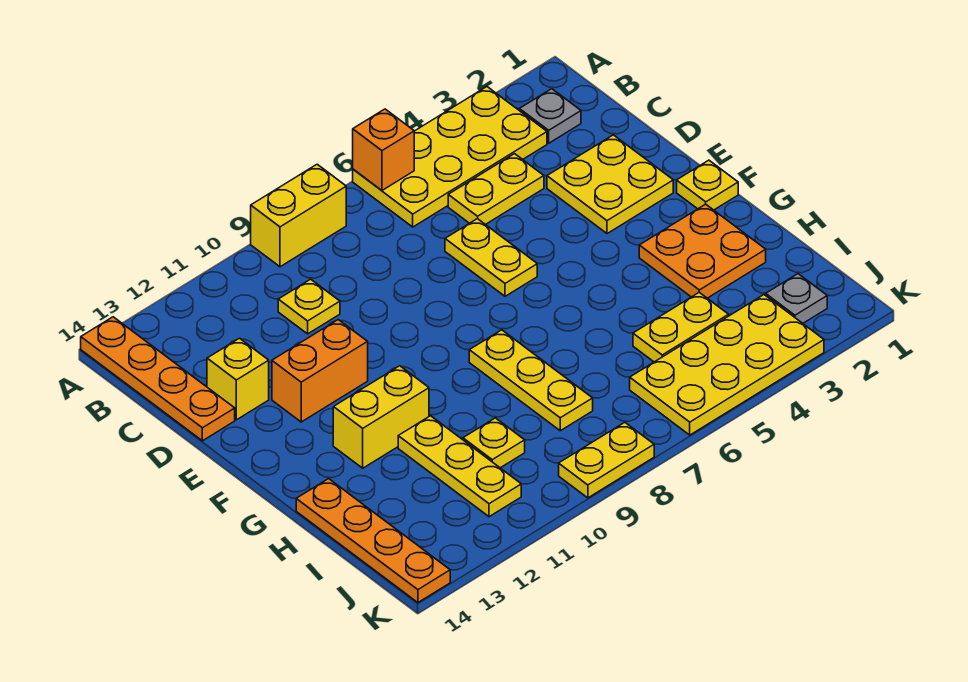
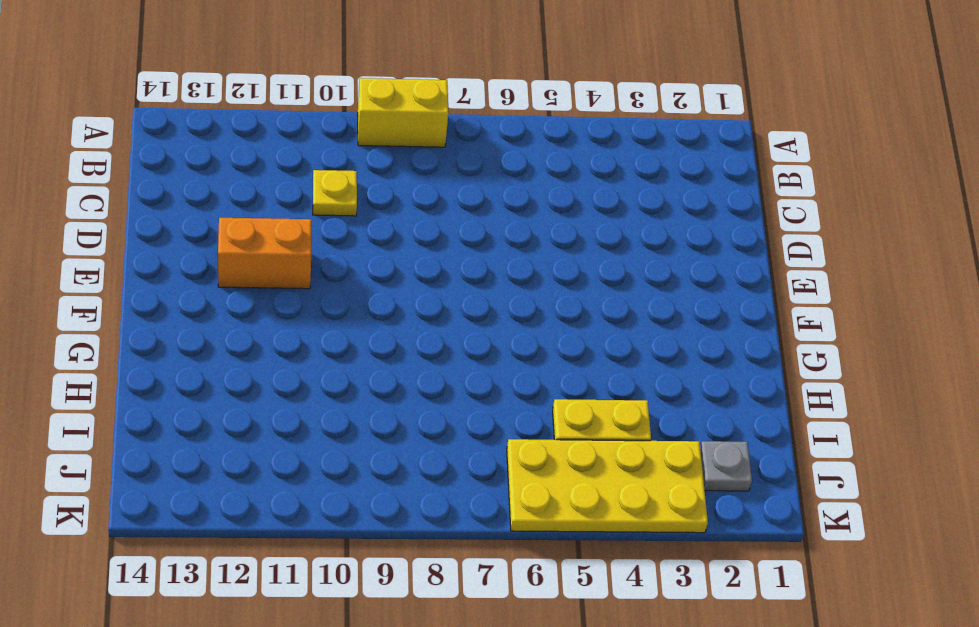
none -> yellow 2x4 plate [353,87,547,227]
none -> orange 1x4 plate [81,317,235,441]
none -> grey 1x1 plate [519,89,581,143]

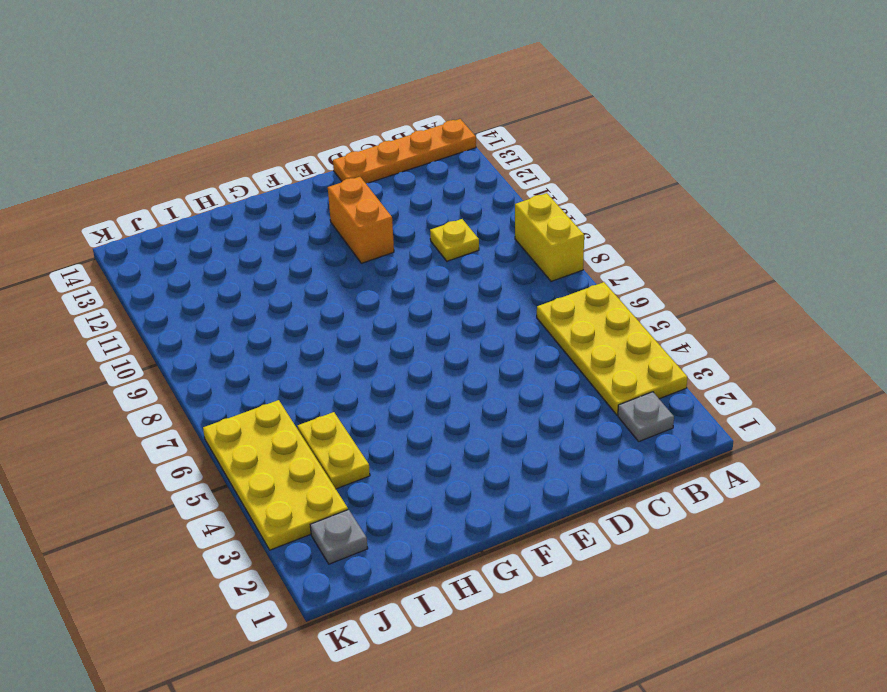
none -> yellow 1x2 plate [448,154,544,225]
none -> yellow 2x2 plate [547,135,673,234]
none -> yellow 1x2 plate [445,219,537,296]

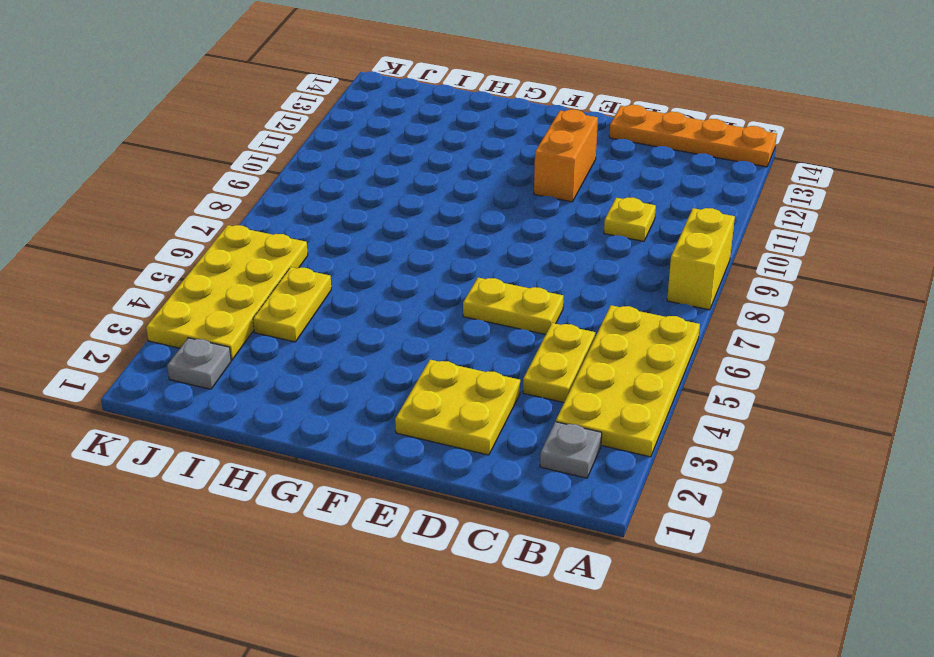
none -> yellow 1x1 brick [207,338,269,420]
none -> yellow 1x1 plate [677,160,738,210]
none -> orange 2x2 plate [639,204,766,298]

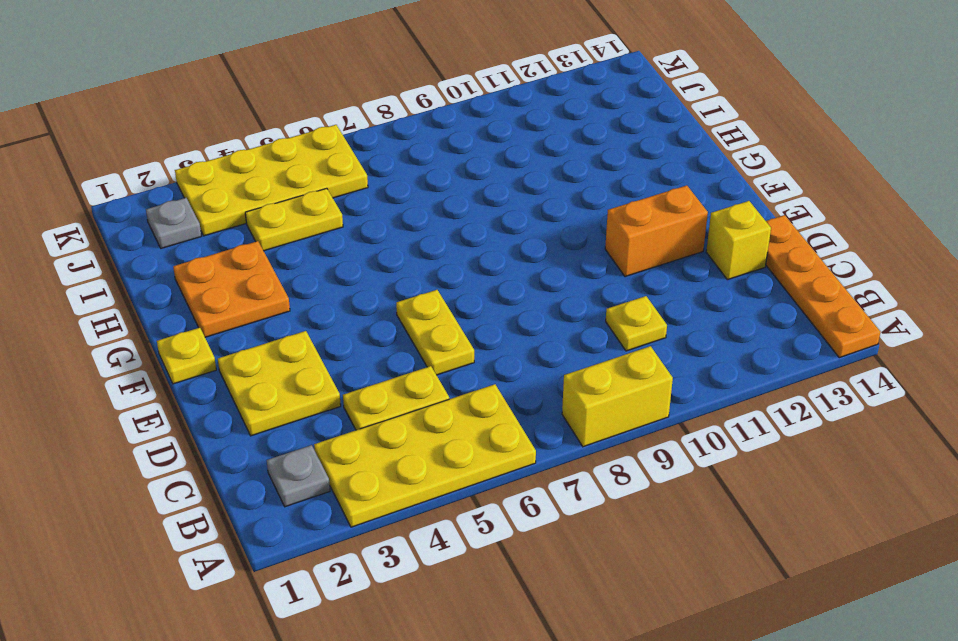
none -> yellow 1x3 plate [469,330,593,431]
none -> yellow 1x2 brick [333,366,429,468]
none -> yellow 1x3 plate [398,416,521,517]

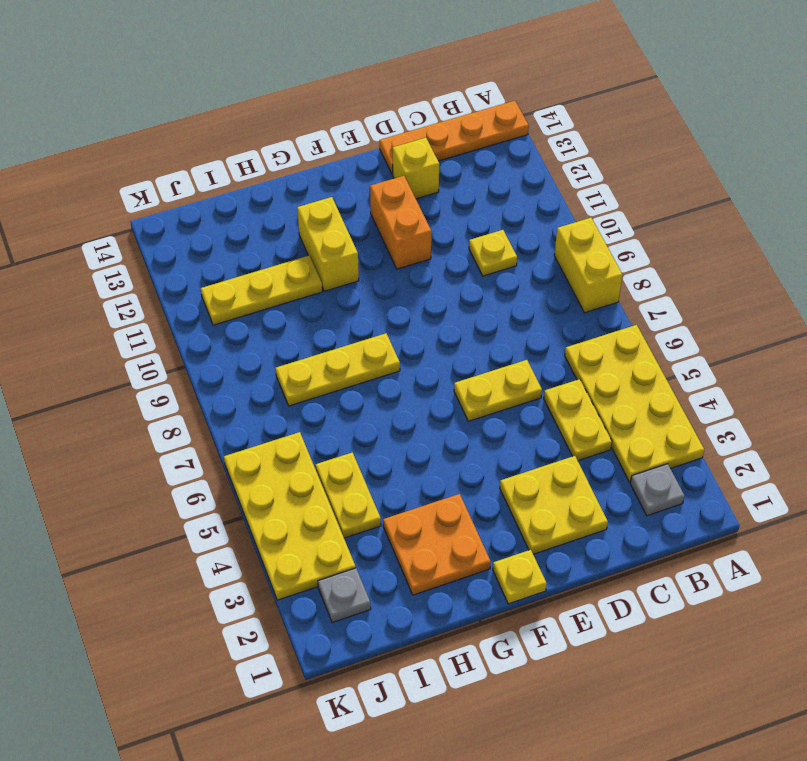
none -> orange 1x4 plate [296,479,450,603]
none -> yellow 1x1 plate [463,418,525,468]
none -> yellow 1x2 plate [559,422,654,498]

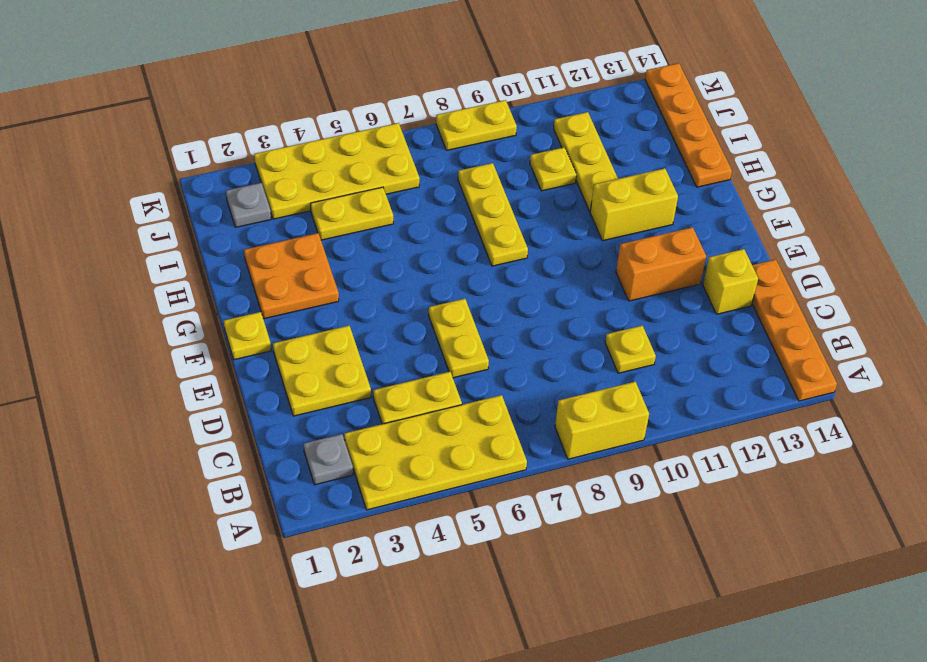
none -> orange 1x1 brick [353,109,414,190]

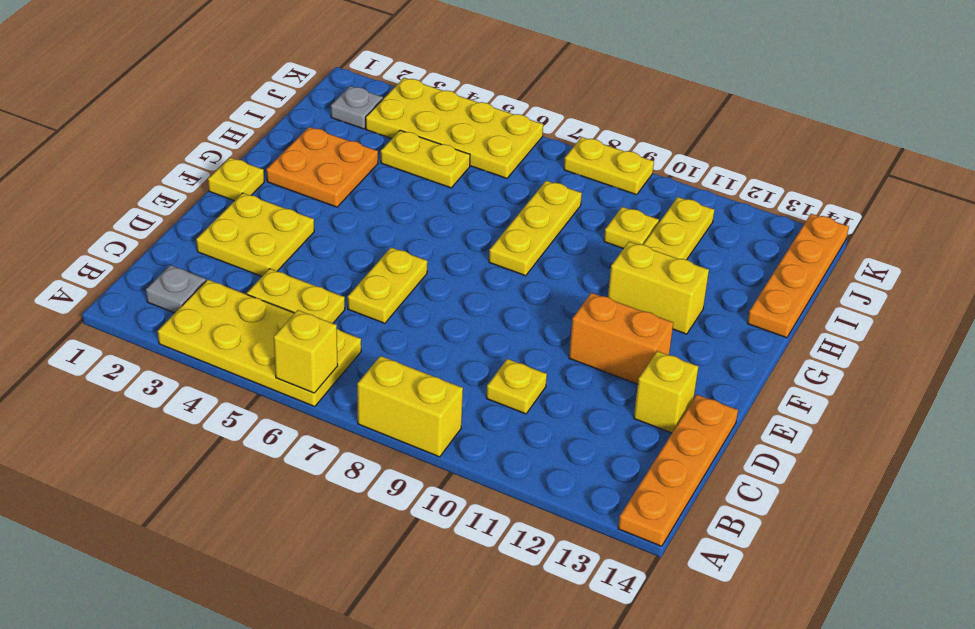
yellow 1x1 brick [274,310,338,393] -> orange 1x1 brick [353,109,414,190]

